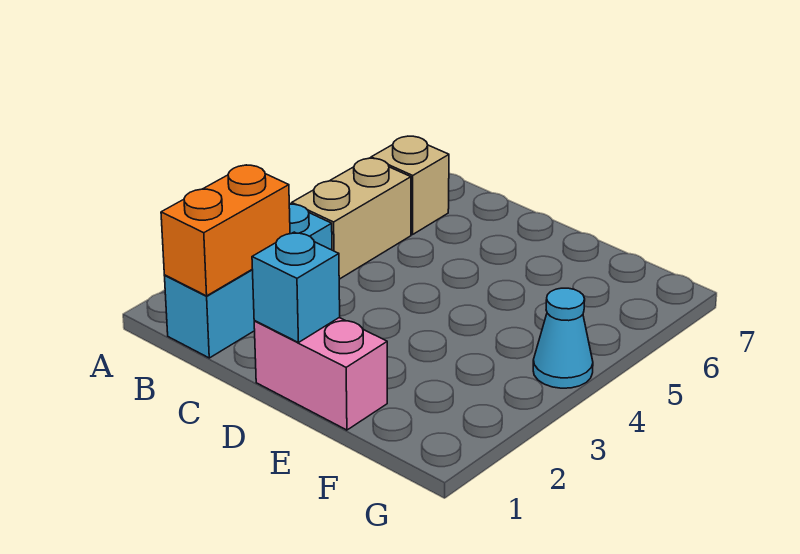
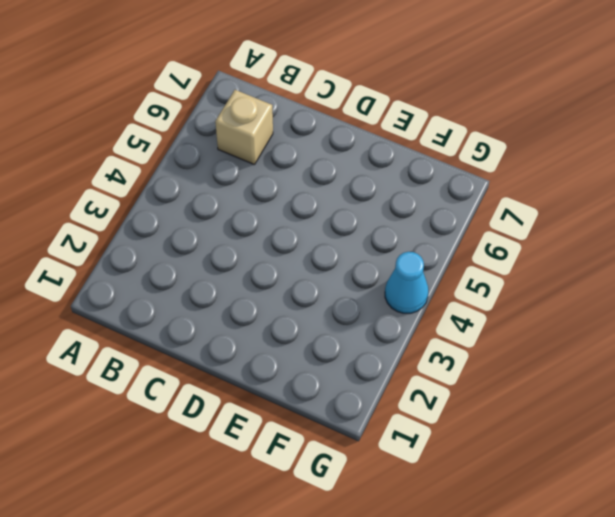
none -> cyan 1x3 brick [165,204,332,358]
none -> tan 1x2 brick [292,158,411,279]

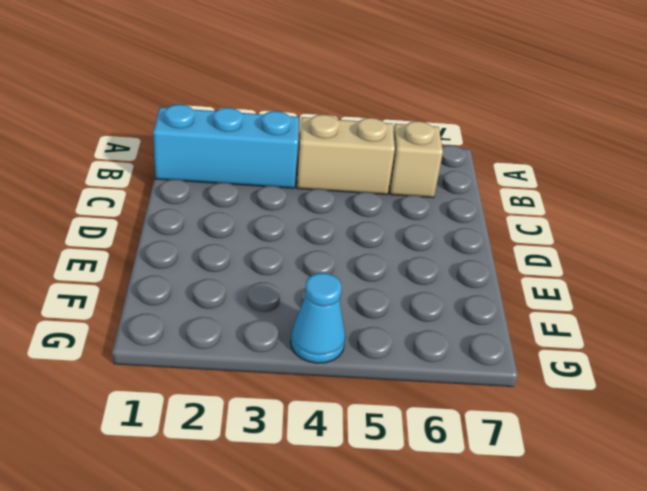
none -> pink 1x2 brick [254,318,387,430]
none -> orange 1x2 brick [161,165,290,296]

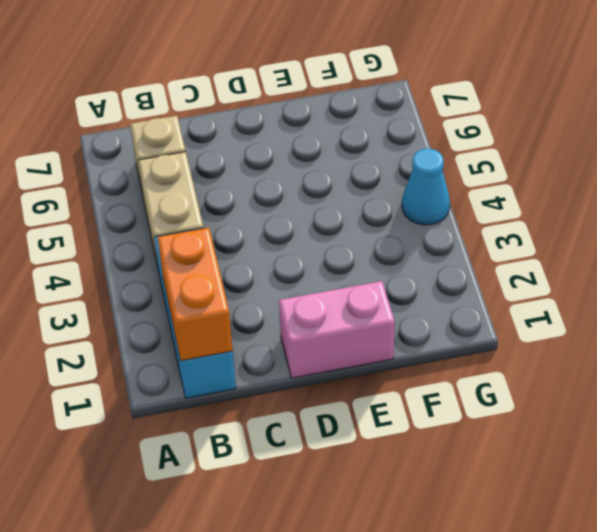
none -> cyan 1x1 brick [252,232,340,343]

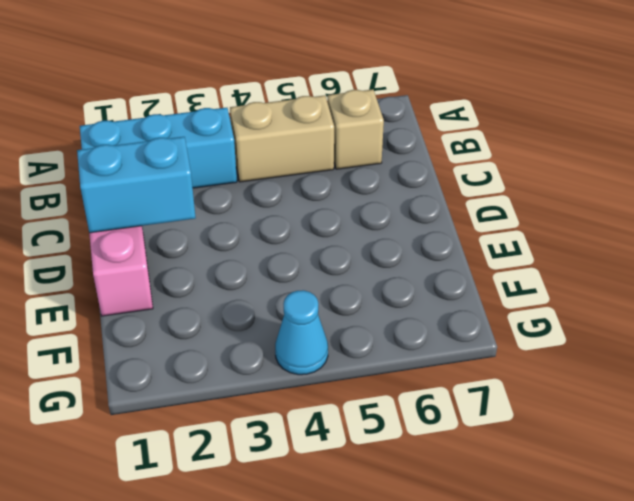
cyan 1x2 brick [77,137,196,233] -> cyan 1x1 brick [252,232,340,343]
none -> orange 1x2 brick [161,165,290,296]

